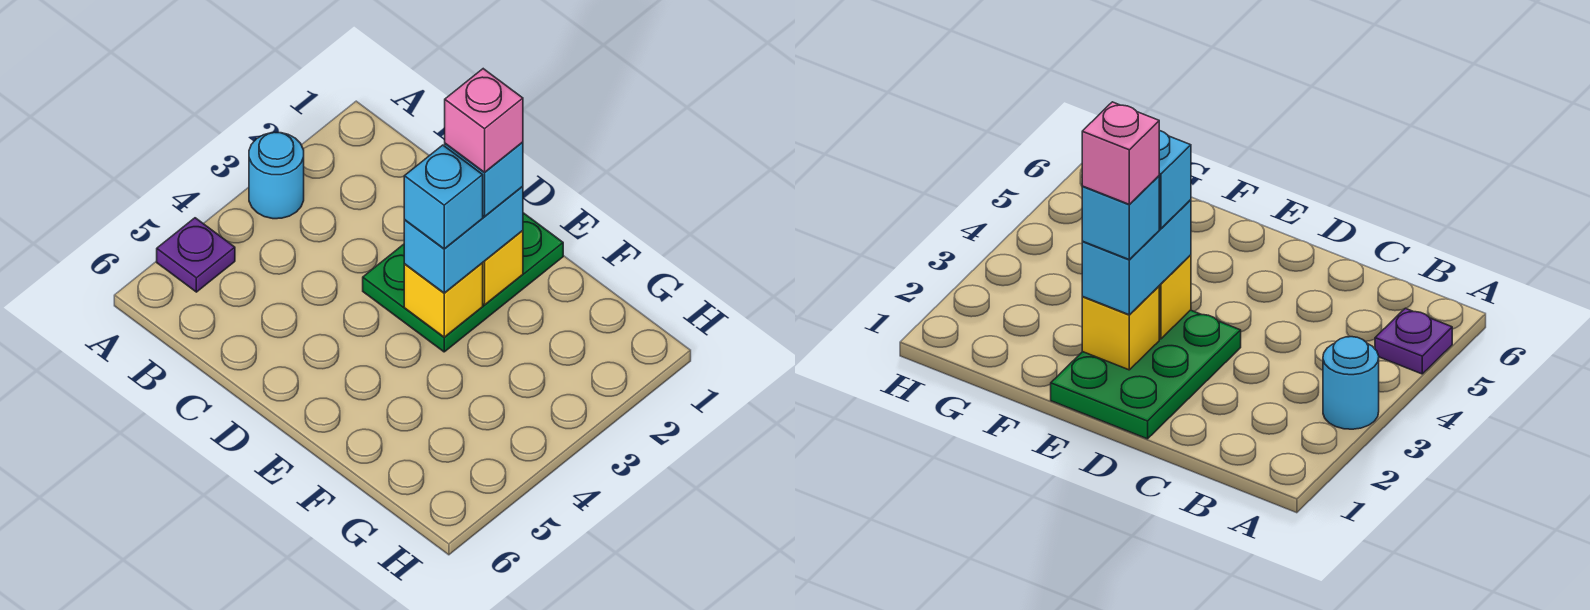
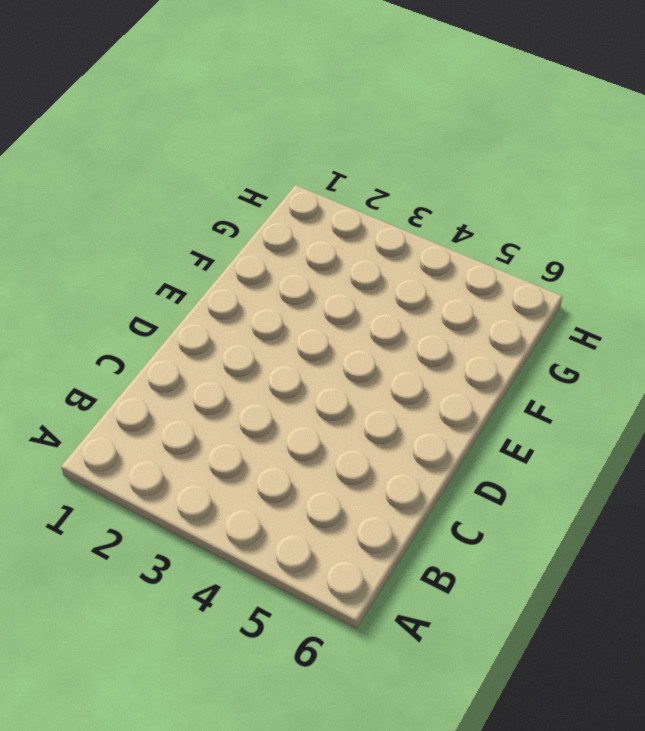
none -> cyan 1x1 round brick [249,132,304,219]
none -> purple 1x1 plate [157,218,235,292]

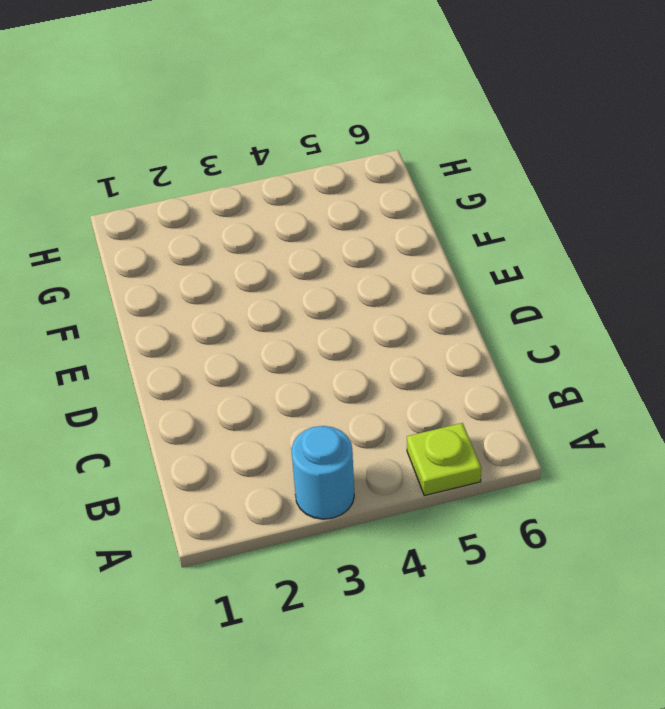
lime 1x1 plate [407,423,481,496] -> purple 1x1 plate [157,218,235,292]
none -> green 2x3 plate [363,213,563,352]
none -> yellow 1x1 brick [483,231,523,305]

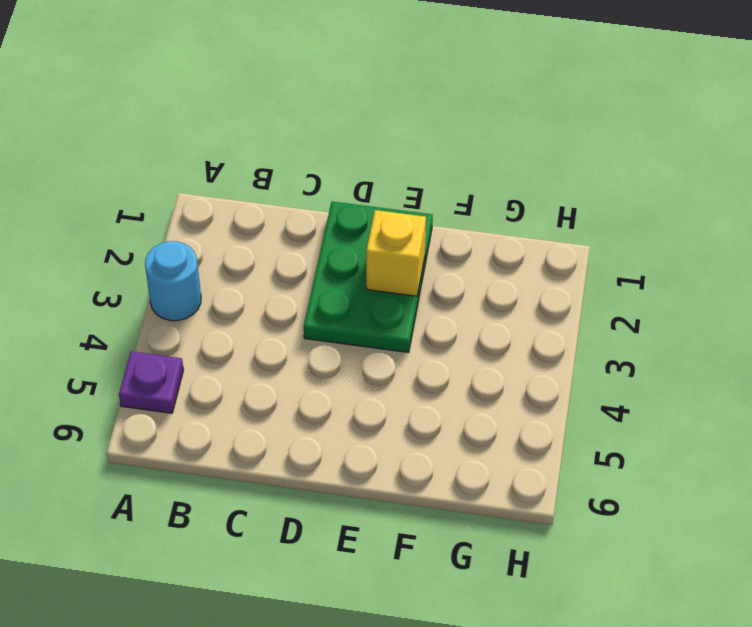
none -> yellow 1x1 brick [404,263,483,337]
none -> cyan 1x2 brick [404,186,523,293]

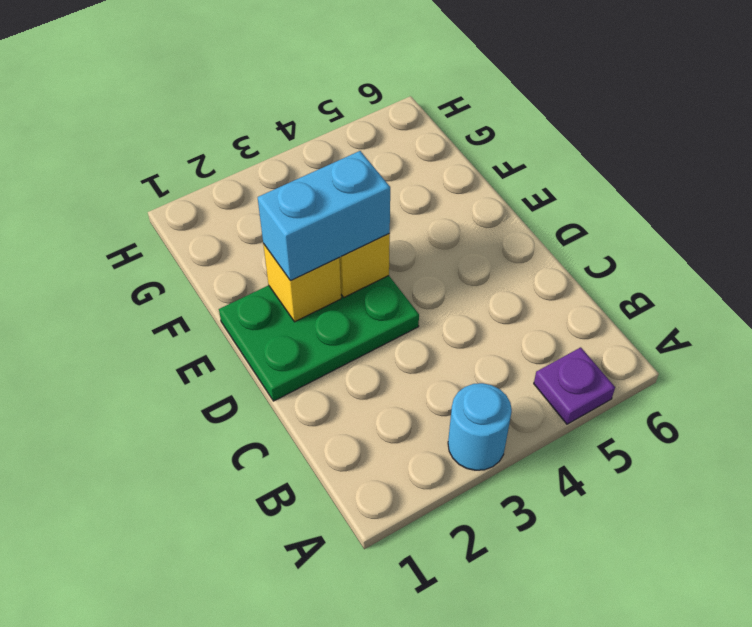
none -> cyan 1x1 brick [445,142,523,216]
none -> cyan 1x1 brick [404,145,483,249]

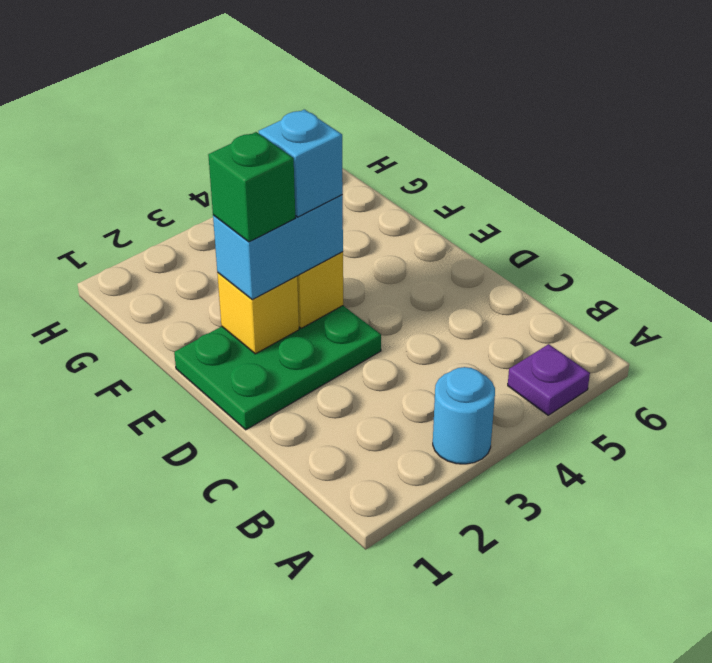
green 1x1 brick [208,132,295,242] -> cyan 1x1 brick [445,142,523,216]
none -> pink 1x1 brick [445,69,523,173]

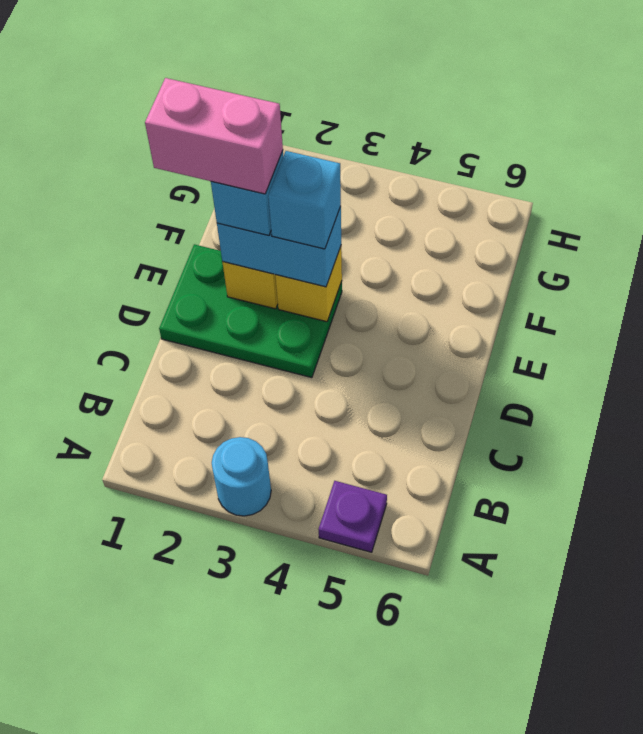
pink 1x2 brick [145,78,283,194] -> pink 1x1 brick [445,69,523,173]

